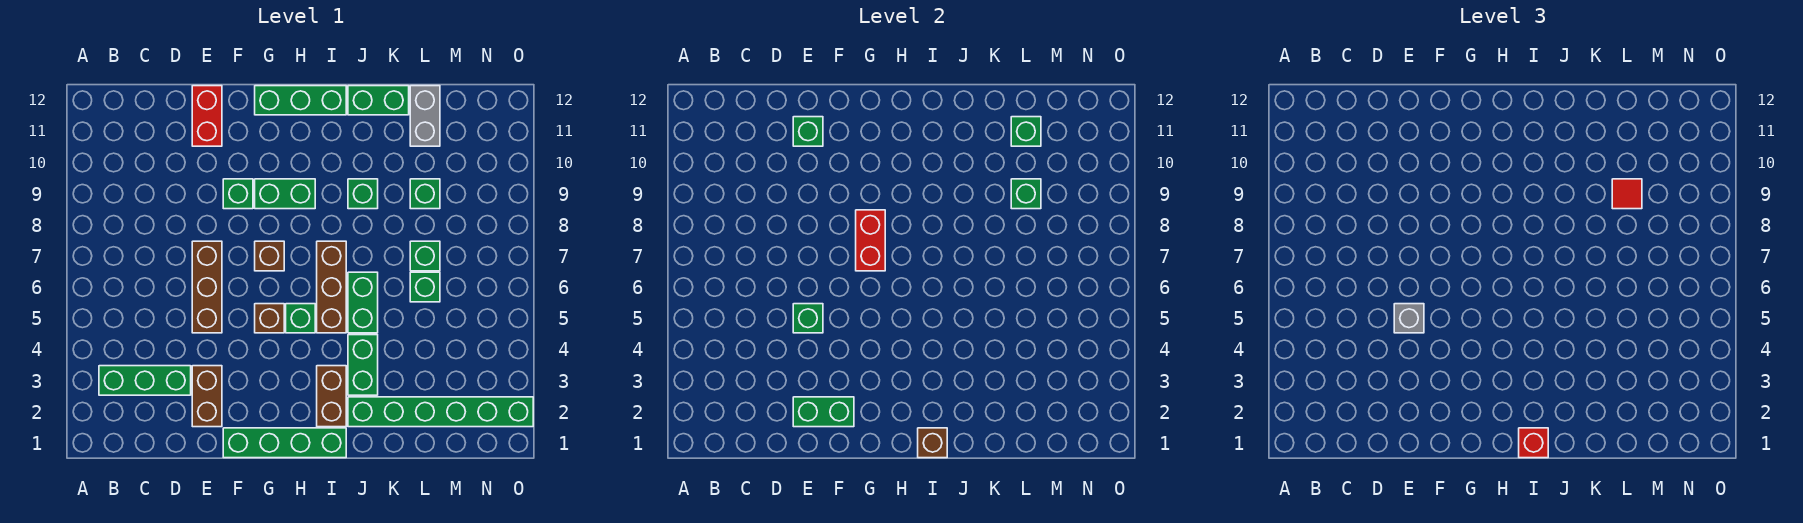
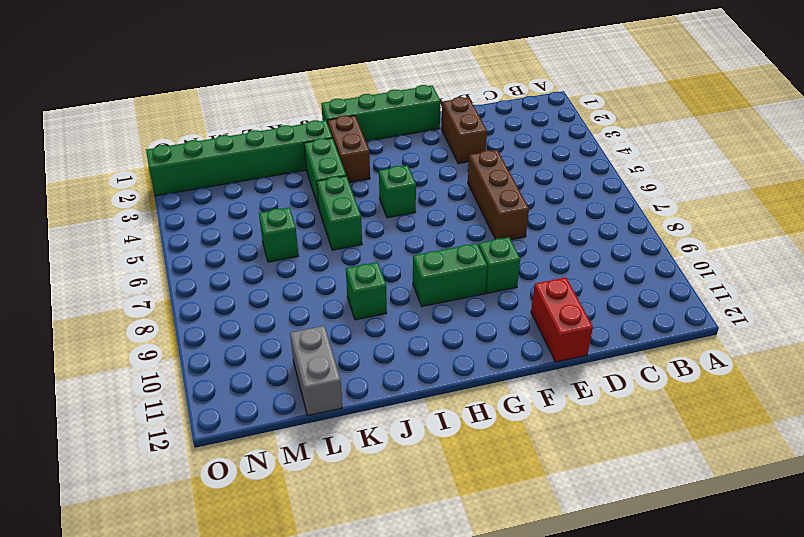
none -> green 1x3 brick [99,366,191,395]
none -> brown 1x1 brick [255,304,284,333]
none -> brown 1x1 brick [255,241,284,271]
none -> green 1x3 brick [255,86,346,115]

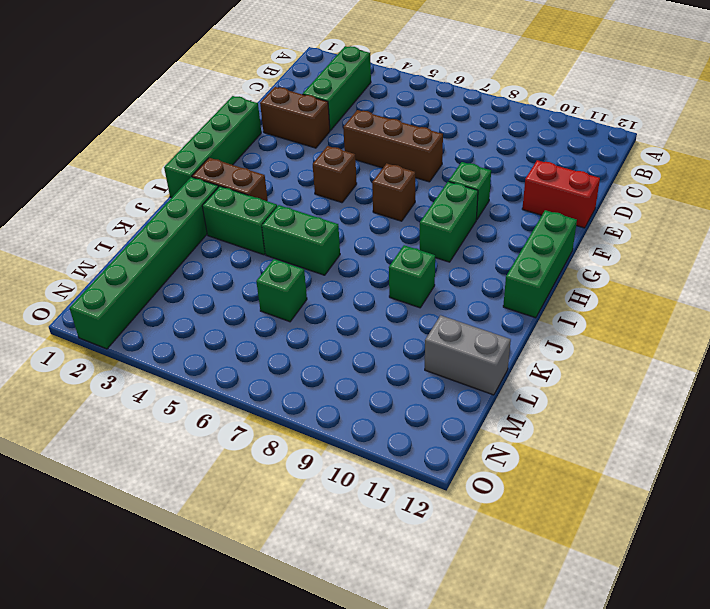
none -> green 1x1 brick [286,304,315,333]
none -> brown 1x3 brick [317,241,346,333]
none -> green 1x2 brick [348,86,409,115]
none -> green 1x1 brick [410,241,440,271]

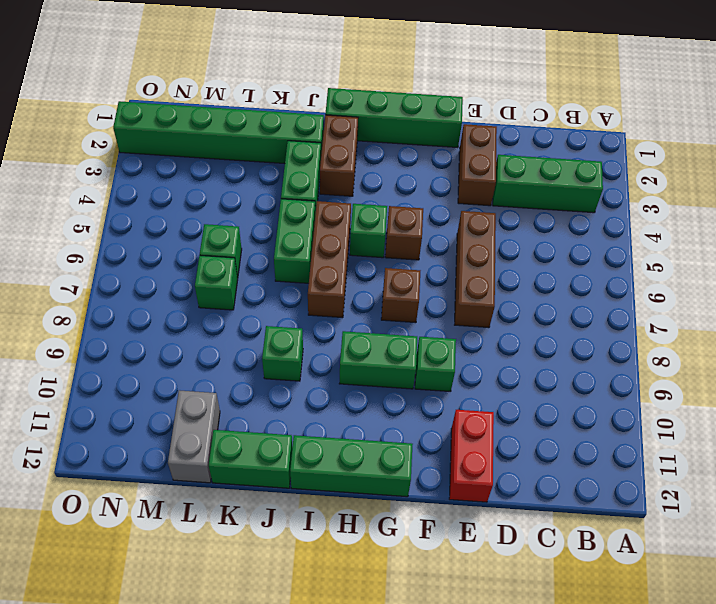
none -> green 1x1 brick [410,179,440,209]
none -> green 1x2 brick [793,397,854,427]
none -> green 1x1 brick [793,304,823,333]
none -> green 1x1 brick [793,117,823,146]

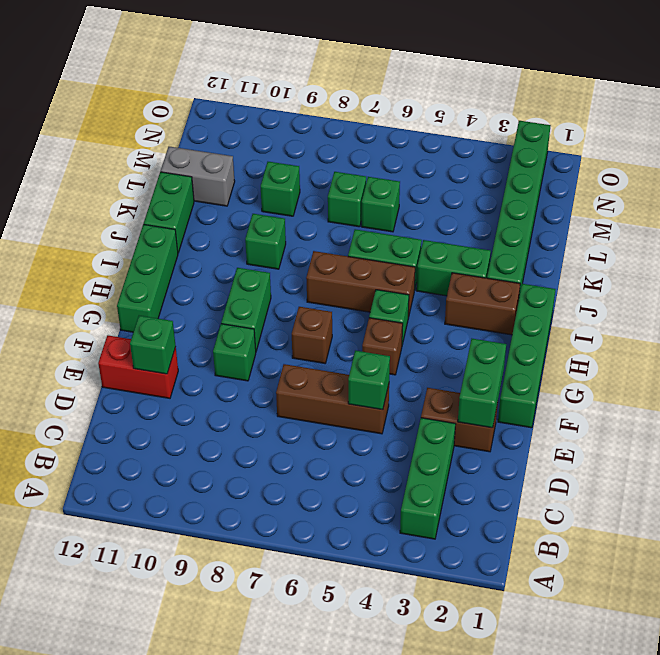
none -> red 1x2 brick [856,210,885,271]
none -> brown 1x1 brick [918,428,947,458]
none -> green 1x1 brick [1011,179,1041,209]
none -> green 1x1 brick [1011,117,1041,146]

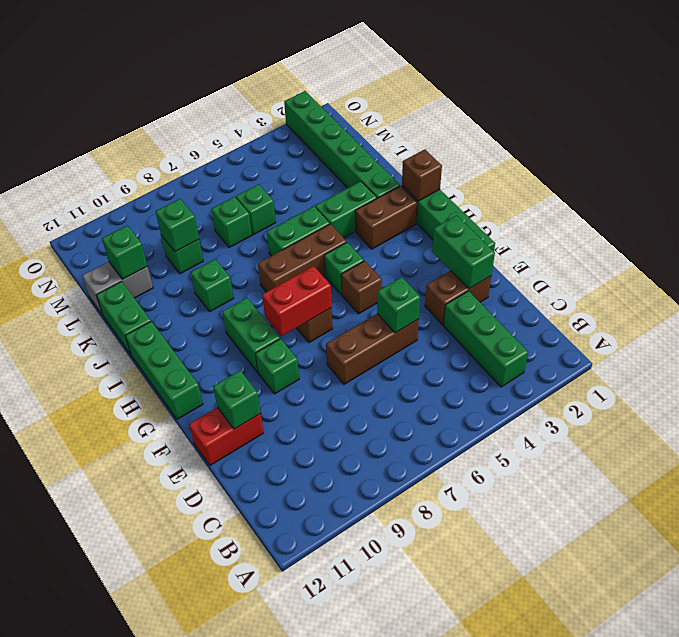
none -> grey 1x1 brick [1394,304,1424,333]
none -> red 1x1 brick [1519,428,1548,458]
none -> red 1x1 tile [1612,179,1642,209]

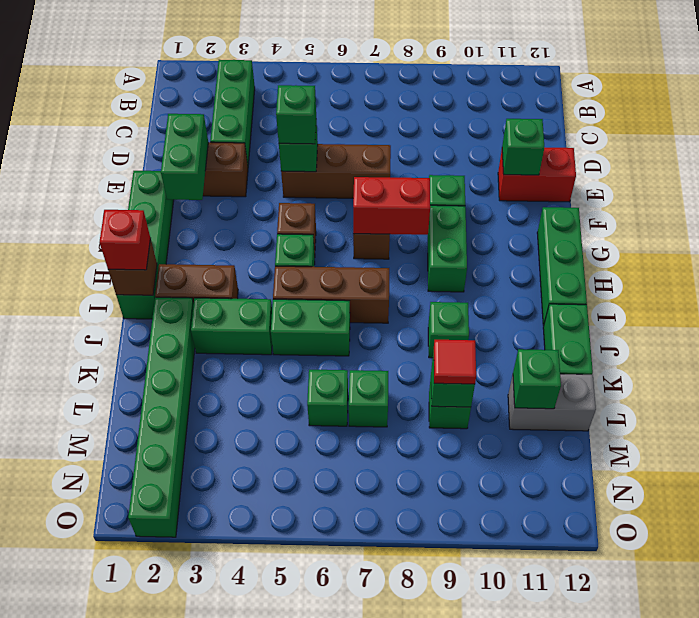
green 1x1 brick [276,85,316,144] -> grey 1x1 brick [1394,304,1424,333]

